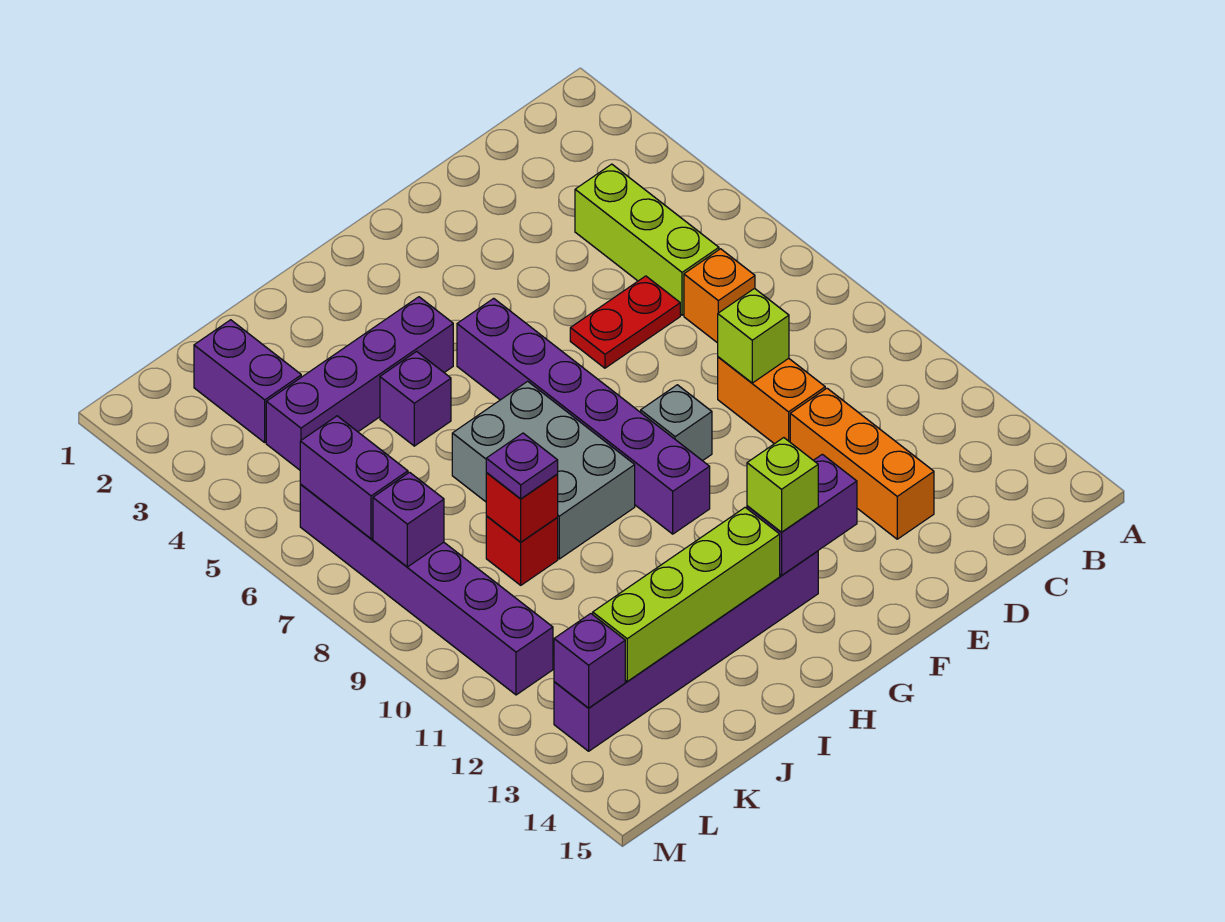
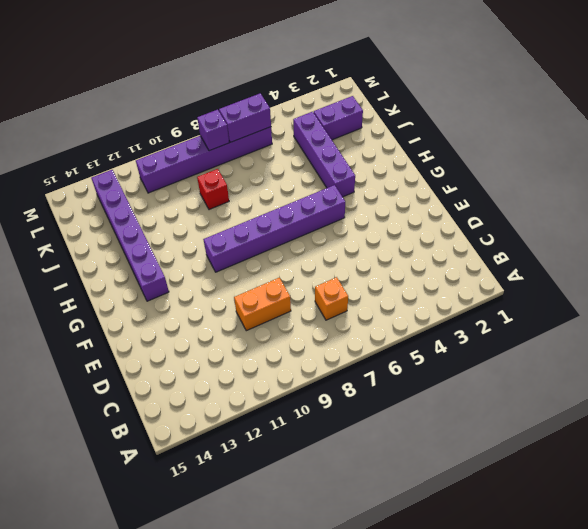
none -> lime 1x3 brick [575,164,719,315]
none -> red 1x2 plate [570,276,680,368]
none -> orange 1x3 brick [790,388,934,539]

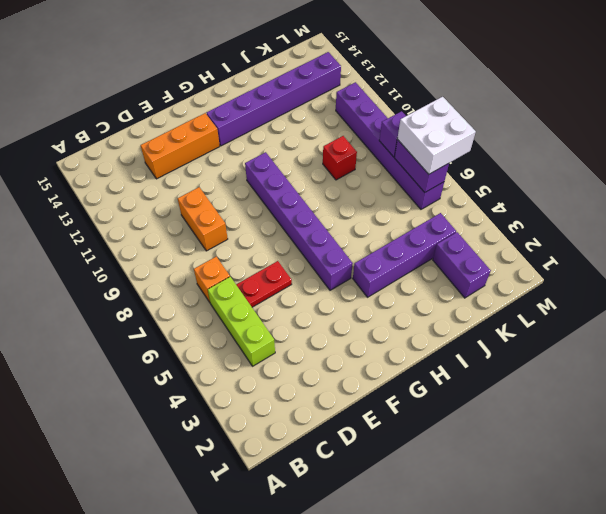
orange 1x3 brick [141,113,220,179] -> orange 1x3 brick turned to [790,388,934,539]
white 2x2 brick [397,97,476,174] -> none
none -> grey 1x1 brick [641,385,712,461]
none -> grey 2x3 brick [452,381,635,559]
none -> purple 1x1 brick [380,351,451,446]

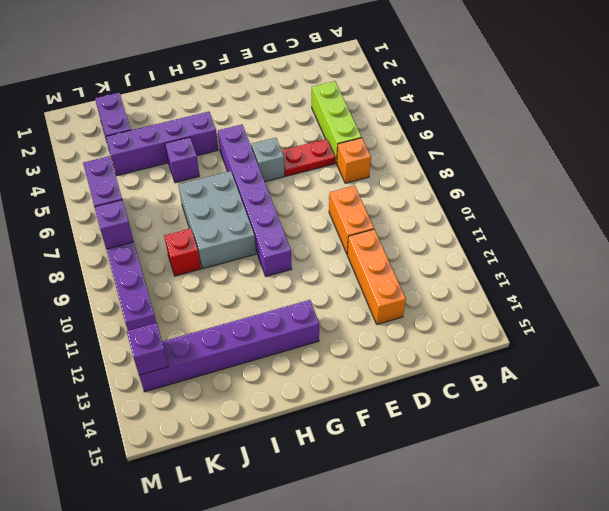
grey 1x1 brick [251,138,284,182] -> grey 1x1 brick moved to [641,385,712,461]
none -> lime 1x1 brick [718,289,789,383]
none -> purple 1x2 brick [747,454,857,575]
none -> lime 1x4 brick [593,507,780,682]

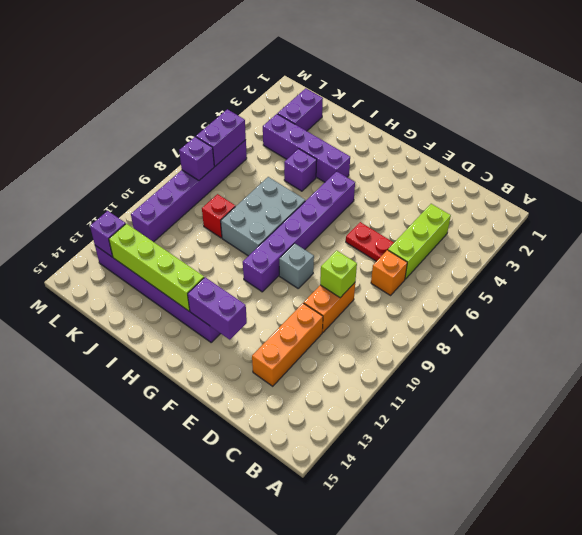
none -> red 1x1 brick [486,473,558,542]
none -> lime 1x1 brick [747,438,818,532]
none -> purple 1x1 plate [486,433,558,499]

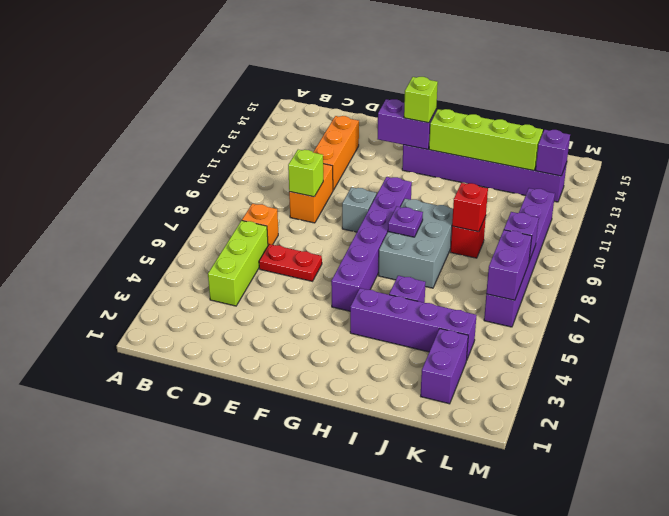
purple 1x1 plate [388,207,423,237] -> purple 1x1 plate moved to [486,433,558,499]

